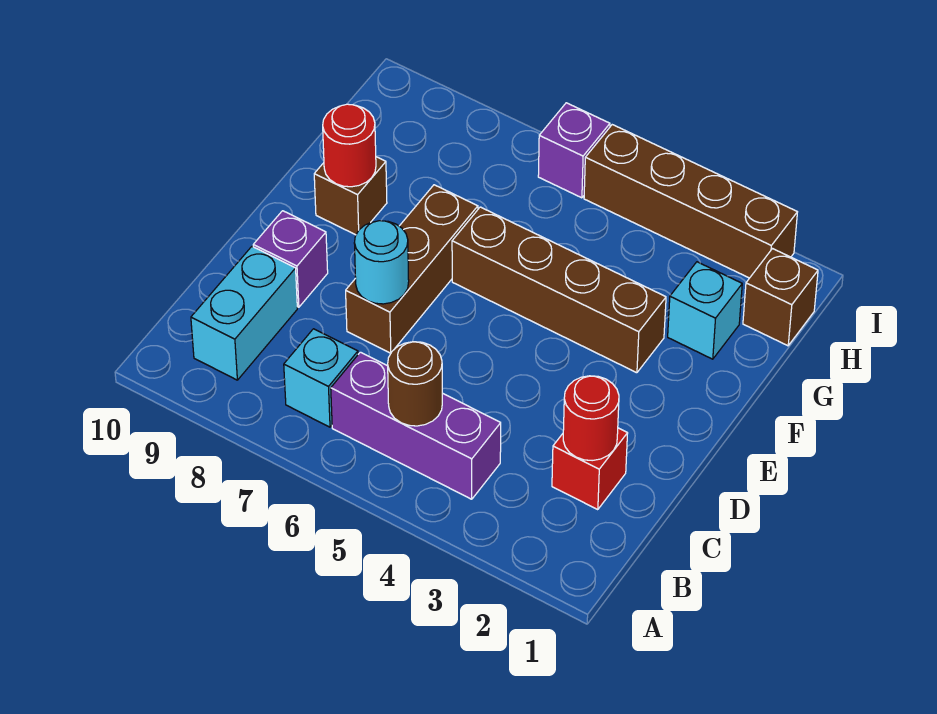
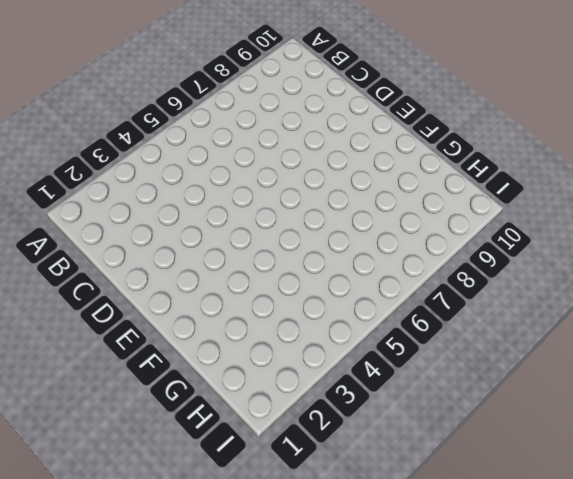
none -> purple 1x3 brick [331,352,501,499]
none -> cyan 1x1 brick [284,329,358,427]
none -> cyan 1x2 brick [191,247,297,380]

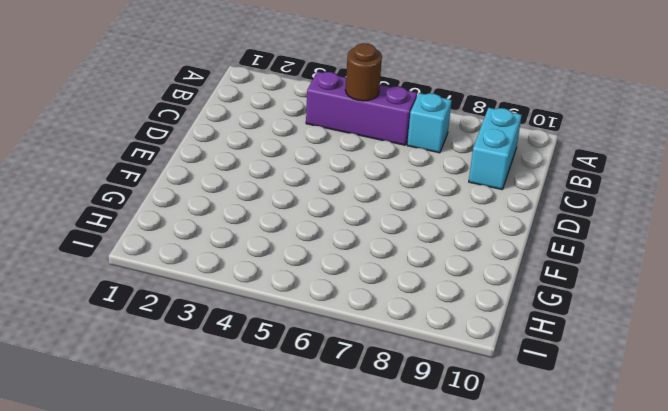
none -> red 1x1 brick [552,428,628,510]
none -> brown 1x3 brick [346,185,478,353]
none -> purple 1x1 brick [253,211,328,307]

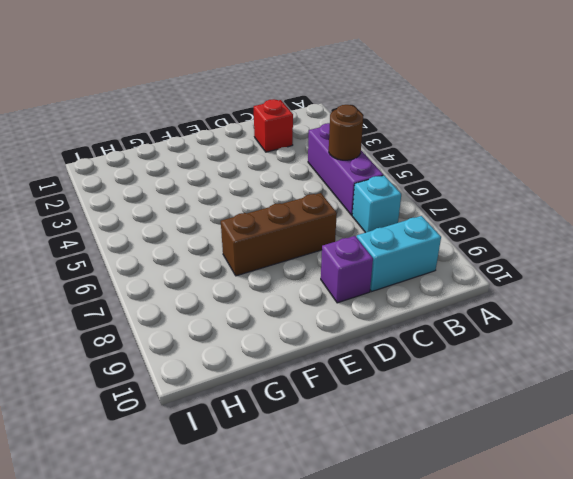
none -> brown 1x4 brick [452,207,666,373]
none -> brown 1x1 brick [314,157,387,235]
none -> cyan 1x1 brick [668,262,742,359]

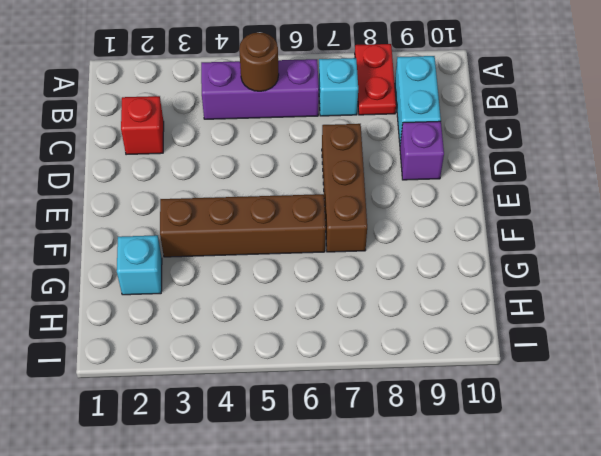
red 1x2 plate [355,44,396,115] -> none
none -> brown 1x1 brick [314,157,387,235]
none -> brown 1x1 brick [743,249,818,346]
none -> brown 1x4 brick [584,125,797,278]

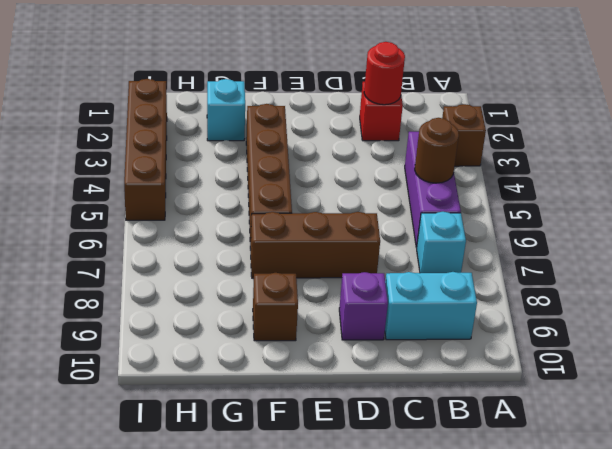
brown 1x1 brick [442,104,486,166] -> brown 1x1 brick moved to [743,249,818,346]
none -> purple 1x1 brick [538,103,610,198]
none -> cyan 1x1 round brick [354,221,409,304]
none -> red 1x1 round brick [323,104,376,187]

